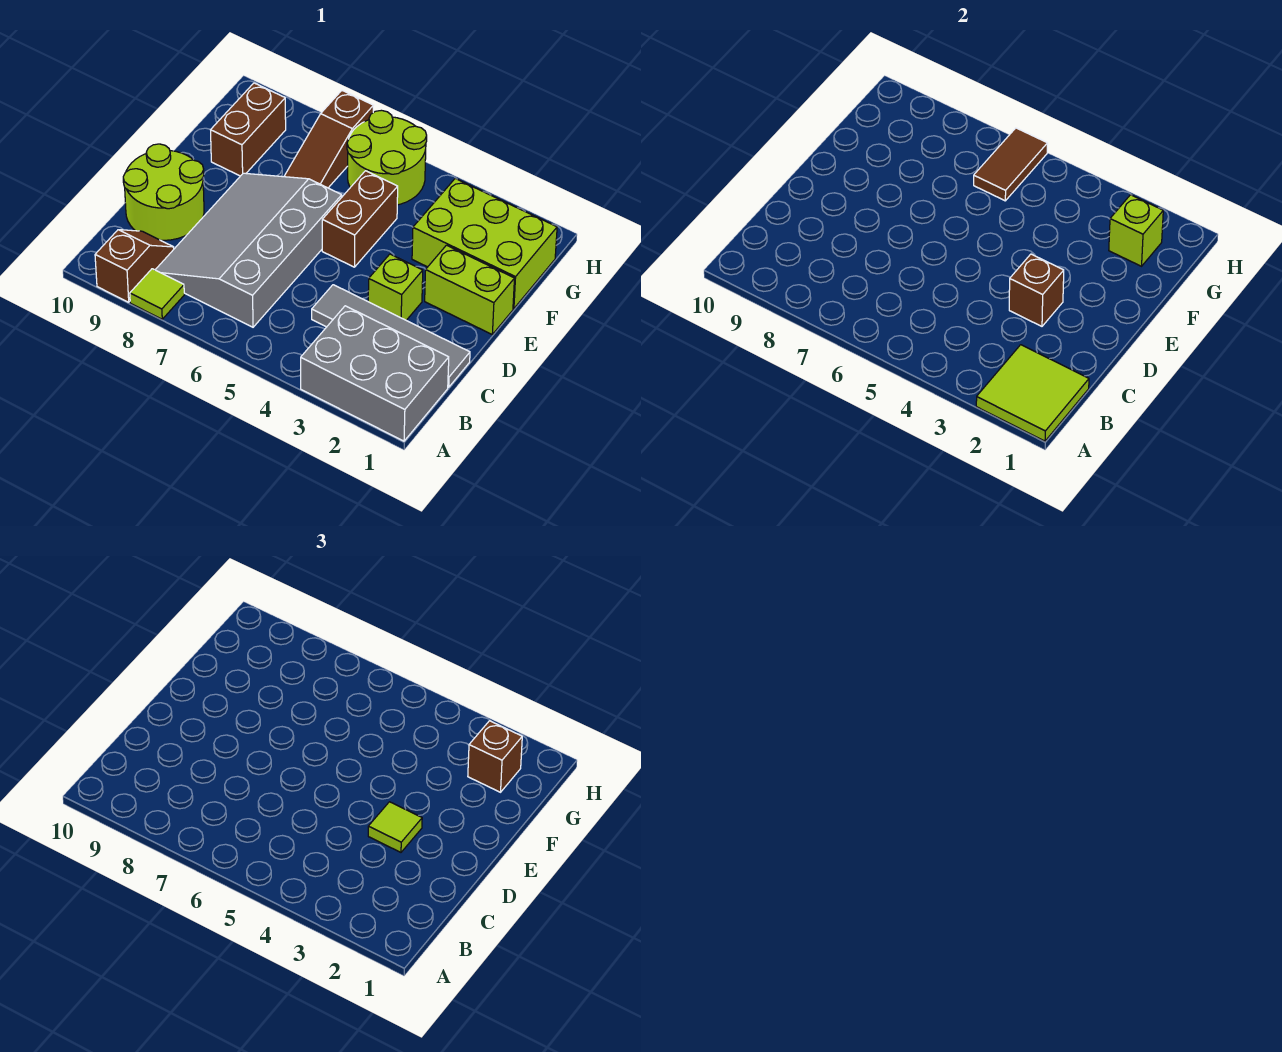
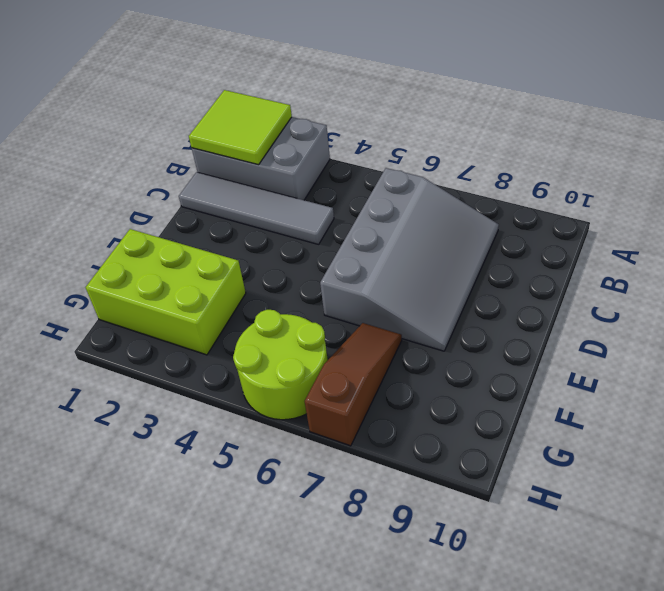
none -> lime 1x1 tile [130,269,184,319]
none -> brown 1x2 slope [95,230,174,302]
none -> lime 2x2 round brick [123,144,204,240]

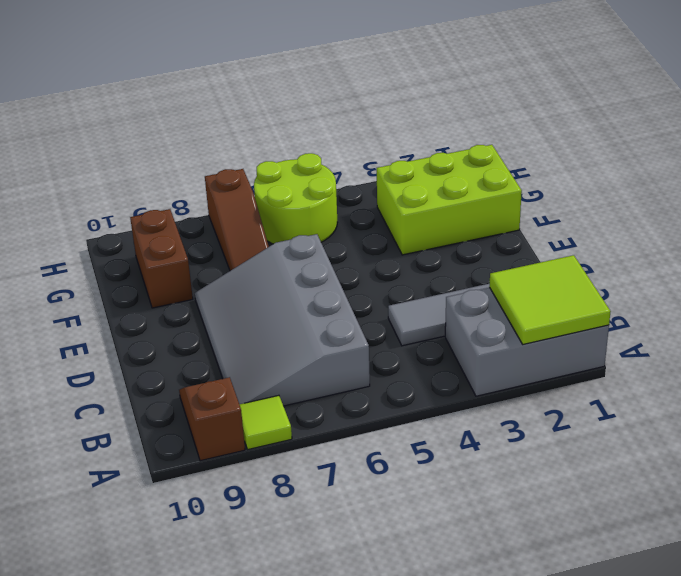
none -> lime 2x2 round brick [123,144,204,240]
none -> lime 1x1 brick [368,254,423,320]
none -> lime 1x2 brick [425,245,515,334]

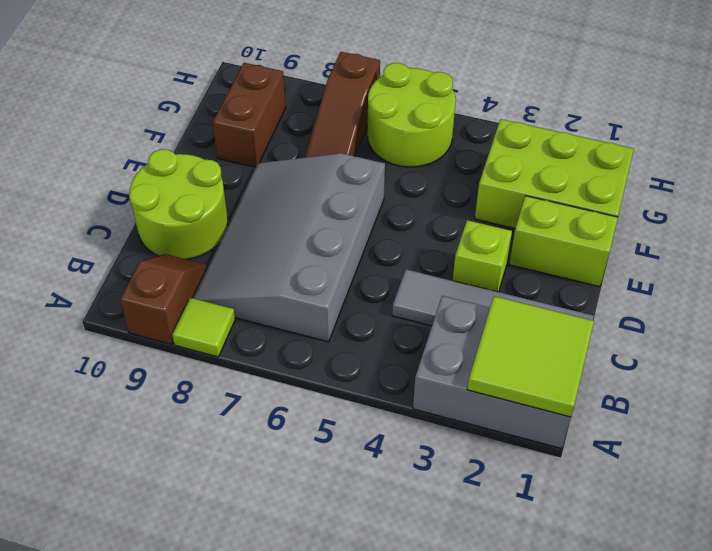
none -> brown 1x2 brick [322,171,398,267]
none -> brown 1x1 brick [1009,254,1064,326]
none -> lime 1x1 brick [1109,195,1163,266]

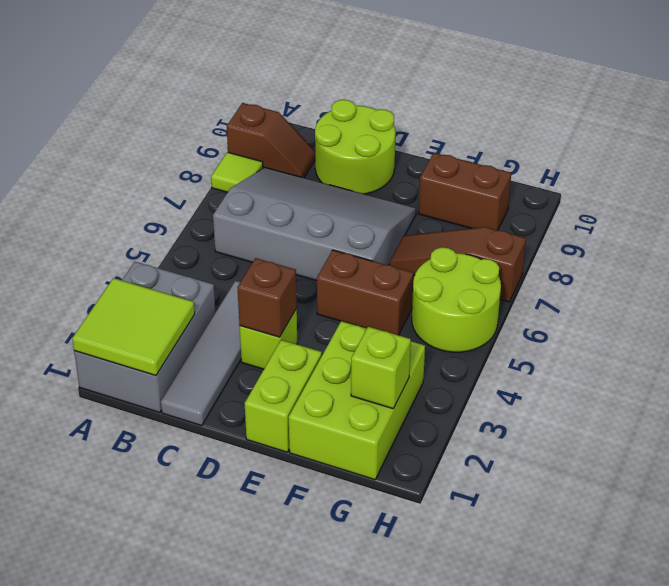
none -> brown 1x2 tile [974,128,1048,201]
none -> lime 1x1 tile [368,802,422,852]
none -> brown 1x1 brick [468,721,522,792]

